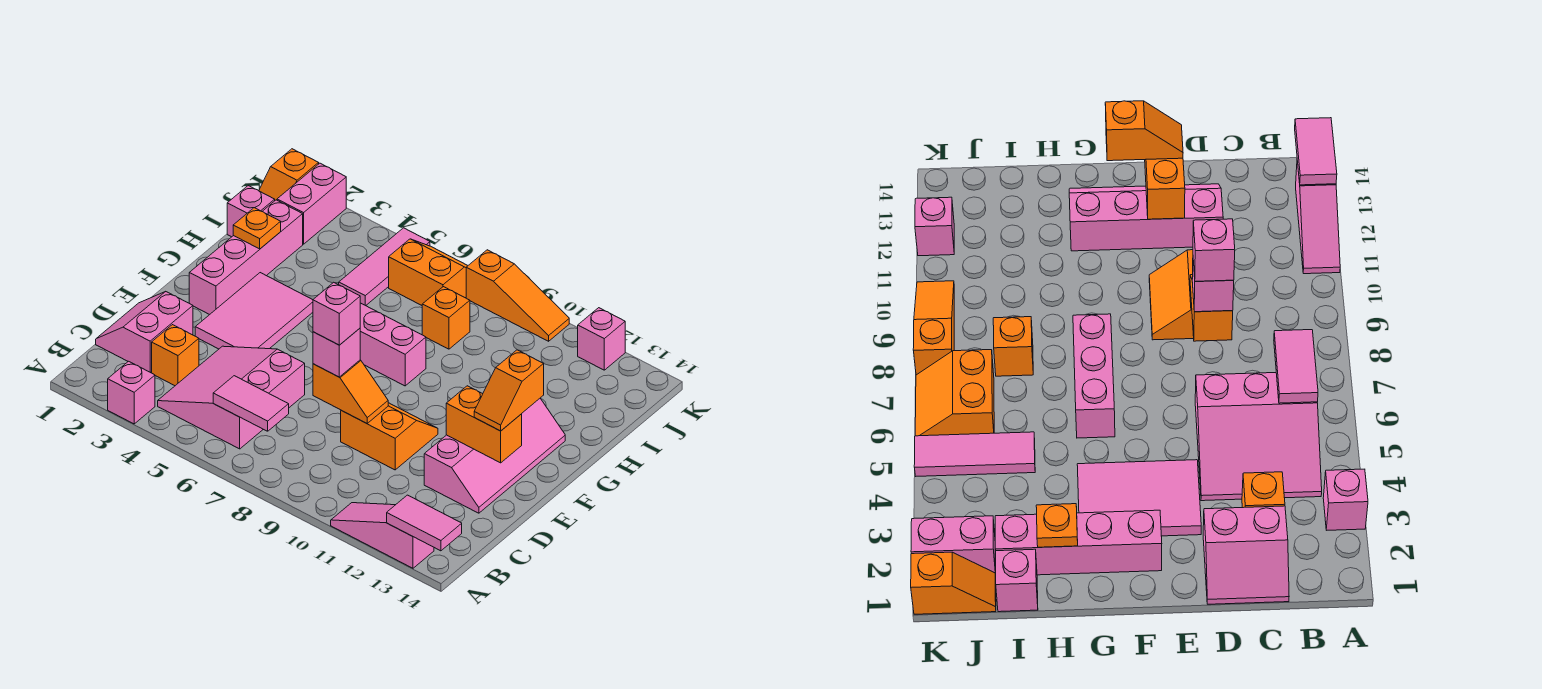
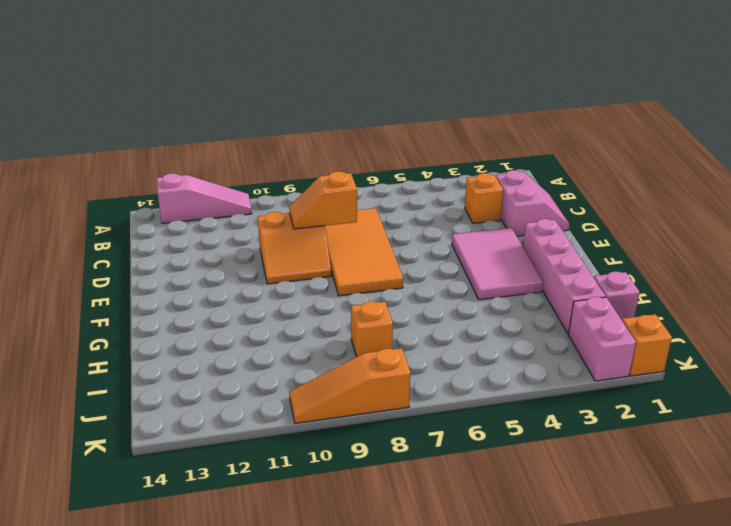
orange 2x4 tile [325,208,403,296] -> none
none -> pink 1x1 brick [108,361,155,424]
none -> pink 3x3 slope [158,346,305,449]
none -> pink 2x4 slope [424,398,565,513]

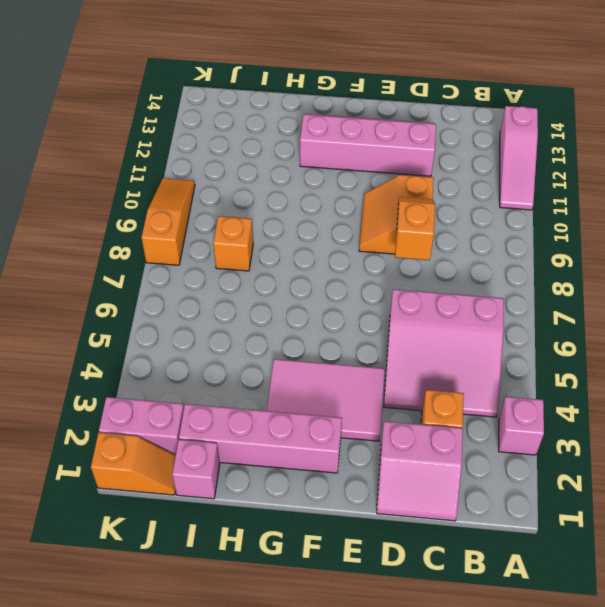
none -> pink 1x3 brick [360,303,426,386]
none -> pink 1x3 tile [339,228,430,306]
none -> orange 2x2 slope [389,239,468,305]

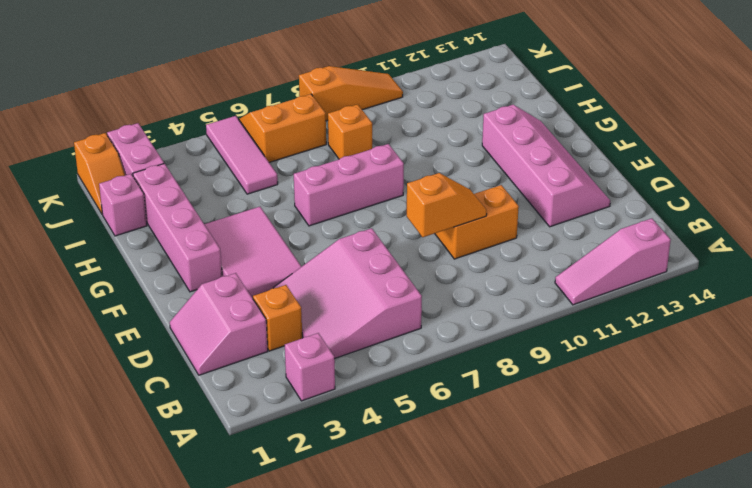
none -> pink 1x1 brick [578,308,625,370]
none -> pink 1x2 tile [387,495,462,551]
none -> pink 1x2 tile [213,376,289,431]

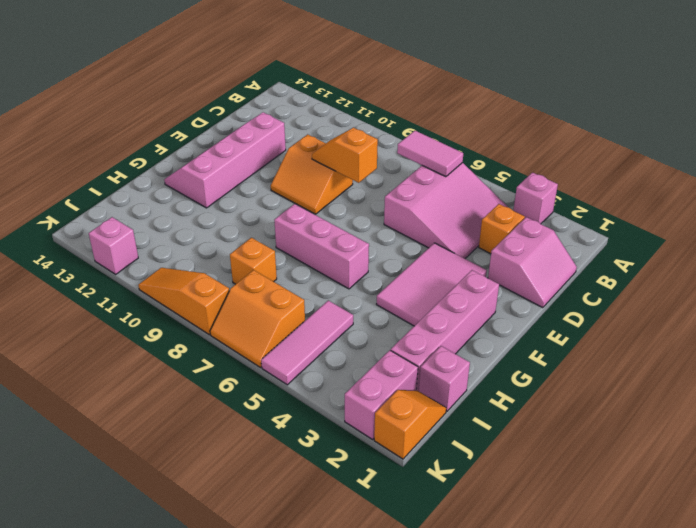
none -> pink 1x3 slope [331,503,434,568]
none -> pink 1x2 tile [387,495,462,551]
none -> orange 1x2 brick [446,386,522,463]

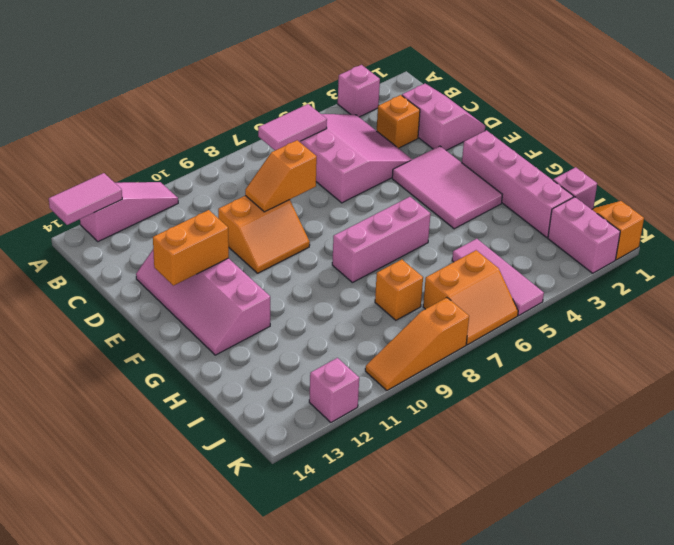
none -> orange 1x1 plate [233,208,281,249]
none -> pink 1x1 brick [313,328,360,377]
none -> orange 1x2 slope [474,350,544,431]

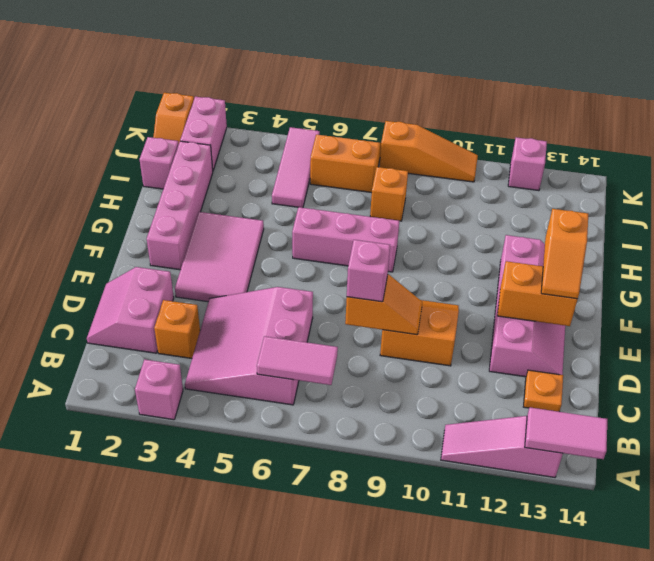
orange 1x1 plate [524,370,563,412] -> orange 1x1 plate moved to [233,208,281,249]
none -> pink 1x1 brick [313,282,360,345]

